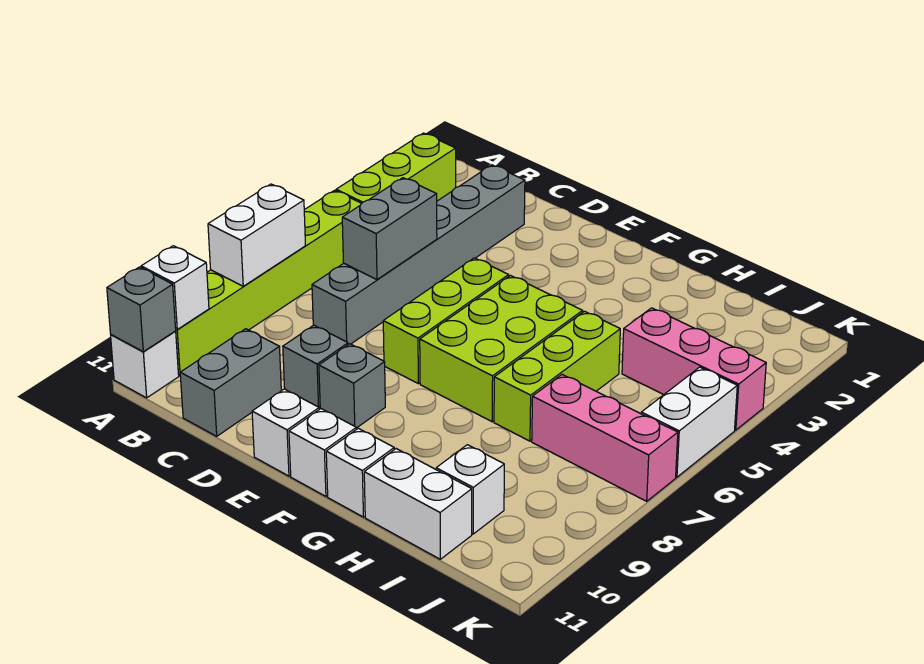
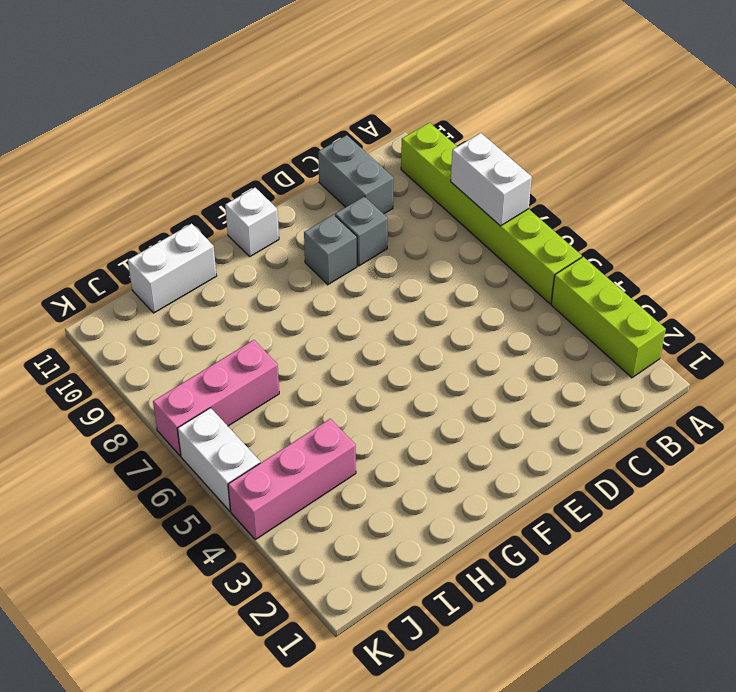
none -> white 1x1 brick [111,331,179,398]
none -> grey 1x6 brick [312,165,525,345]
none -> lime 1x3 brick [383,258,509,384]

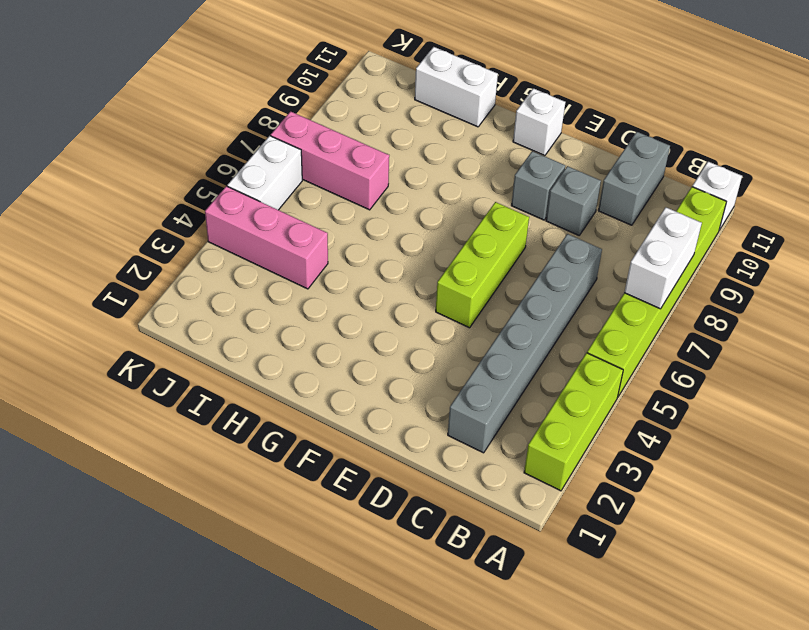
none -> white 1x1 brick [252,389,319,476]
none -> lime 2x3 brick [420,276,583,422]
none -> white 1x1 brick [326,428,394,517]

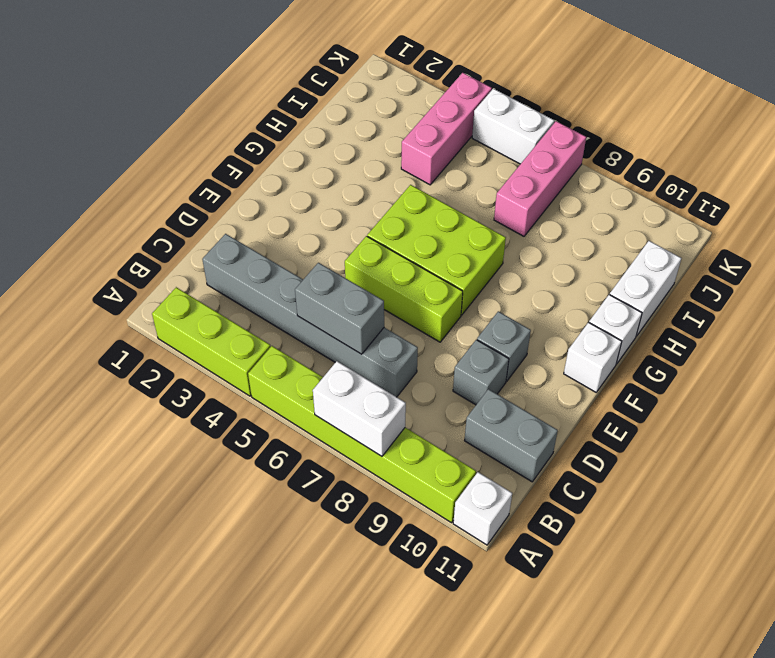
none -> white 1x1 brick [252,389,319,476]
none -> lime 1x3 brick [494,311,620,441]
none -> white 1x1 brick [436,445,504,534]

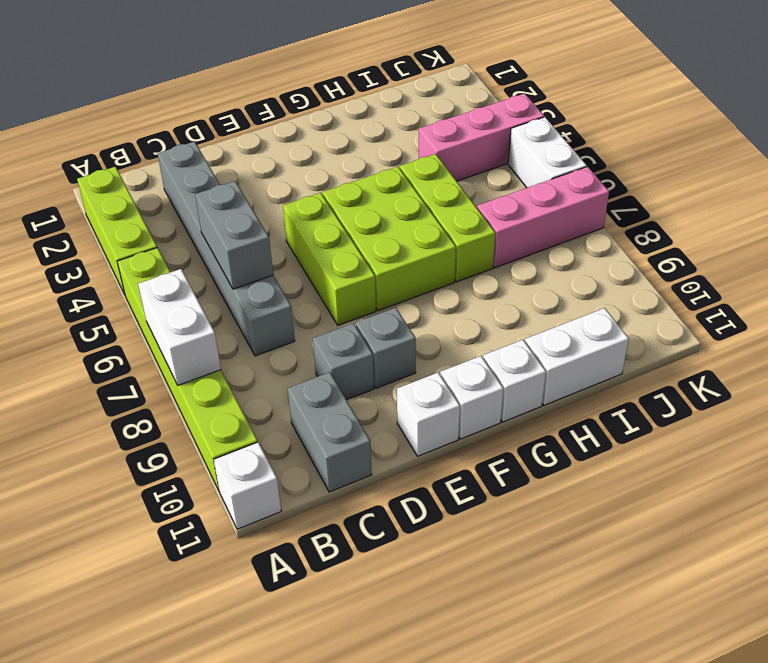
none -> white 1x1 brick [436,445,504,534]
none -> white 1x1 brick [141,246,209,329]
none -> grey 1x1 brick [107,267,176,352]

